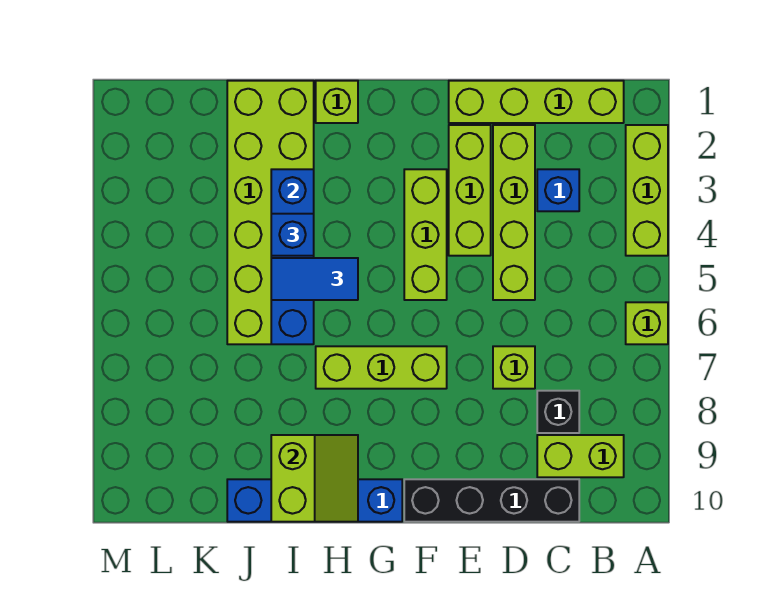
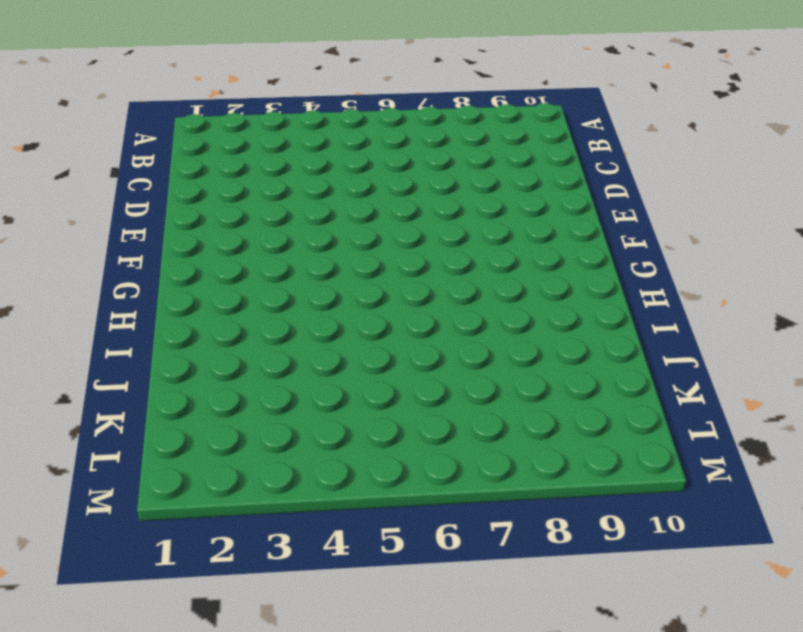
none -> lime 1x3 brick [626,125,668,256]
none -> lime 1x1 brick [626,302,668,344]
none -> lime 1x4 brick [449,81,624,123]

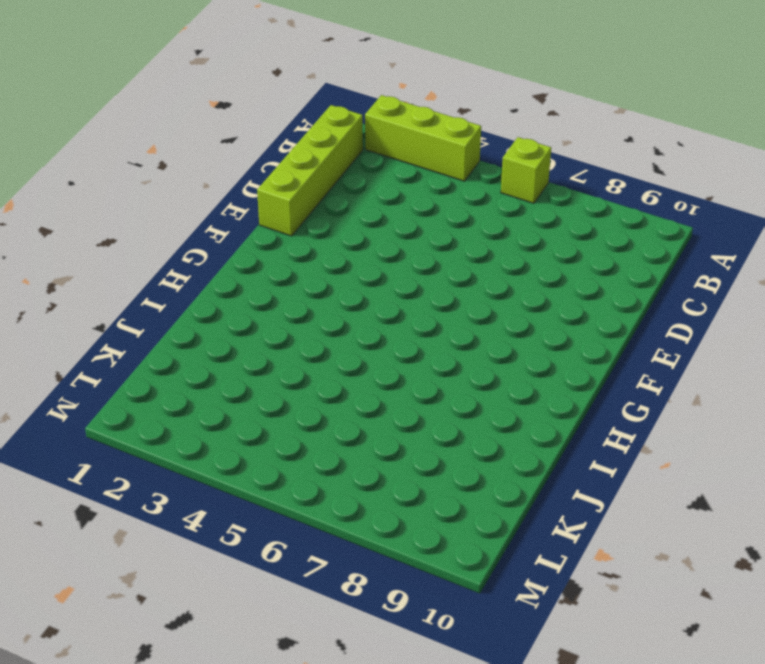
none -> lime 1x2 brick [537,435,624,477]
none -> blue 1x1 brick [537,169,579,211]
none -> black 1x1 brick [537,391,579,433]

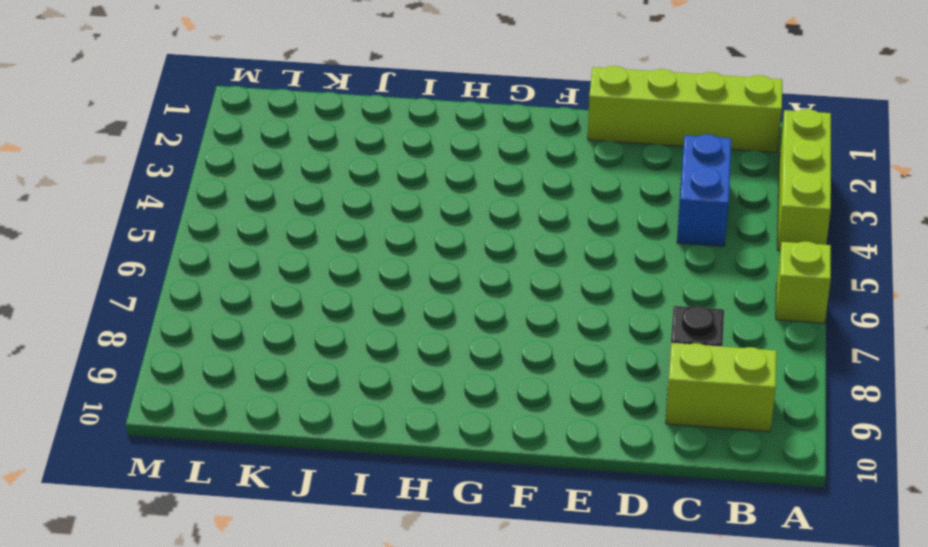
blue 1x2 brick [677,134,731,246] -> blue 1x1 brick [537,169,579,211]
none -> black 1x4 brick [404,479,579,522]
none -> lime 1x4 brick [493,125,535,300]
none -> lime 1x1 brick [493,346,535,389]

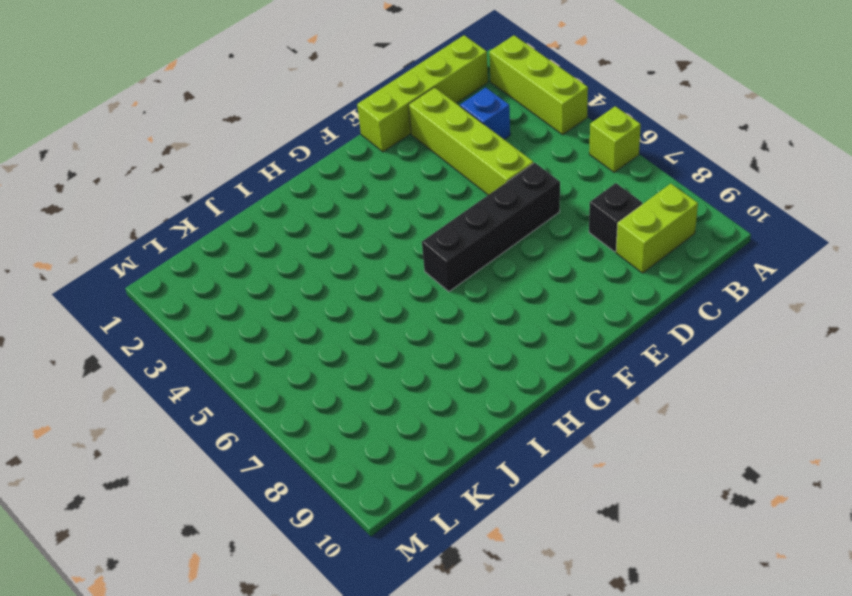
black 1x4 brick [422,163,560,292] -> black 1x4 brick moved to [404,479,579,522]
none -> lime 1x1 brick [493,346,535,389]
none -> lime 1x3 brick [449,125,491,256]
none -> lime 1x3 brick [404,169,447,300]

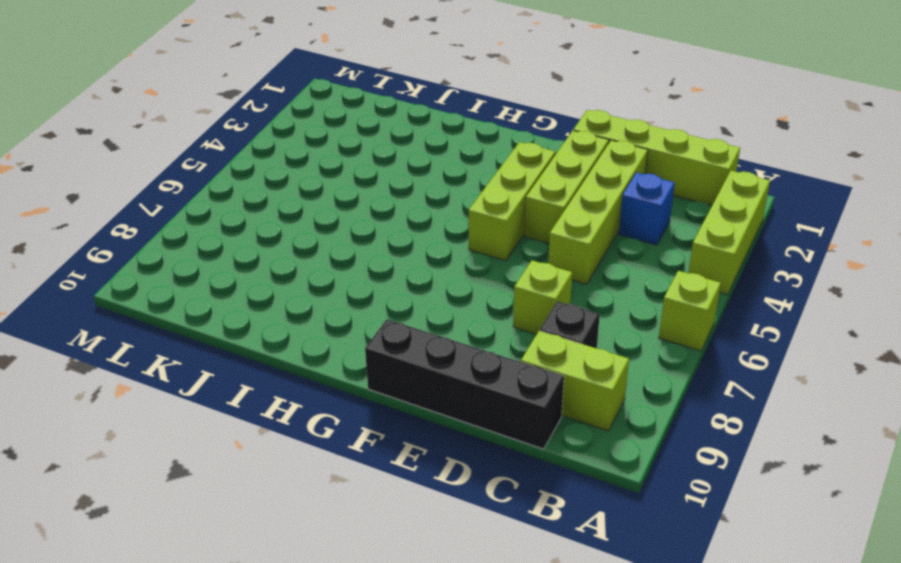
none -> lime 1x3 brick [316,346,447,389]
none -> blue 1x4 brick [227,479,402,522]
none -> lime 1x1 brick [316,81,358,123]

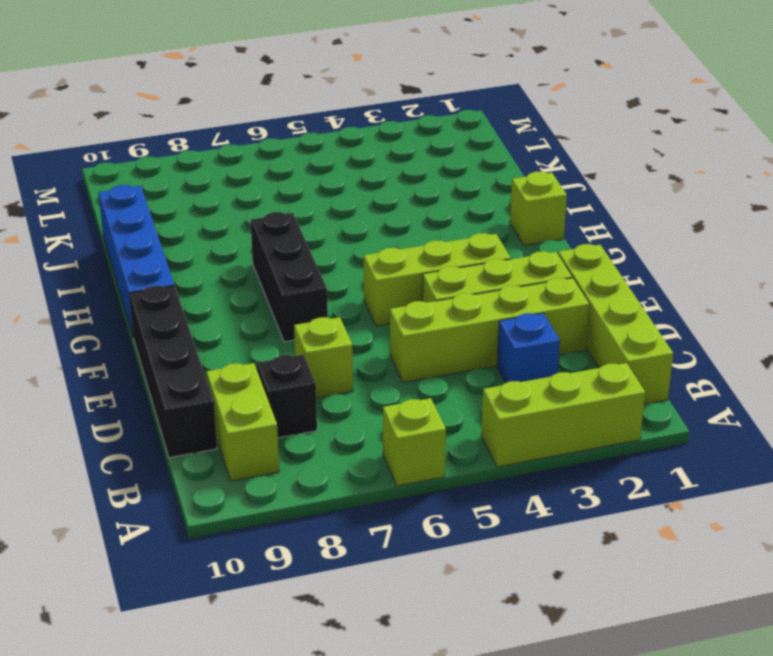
black 1x3 brick [251,212,328,342] -> lime 1x3 brick [316,346,447,389]
none -> lime 2x6 brick [227,81,314,344]
none -> lime 2x2 slope [271,435,358,522]
none -> blue 1x4 brick [271,169,314,344]

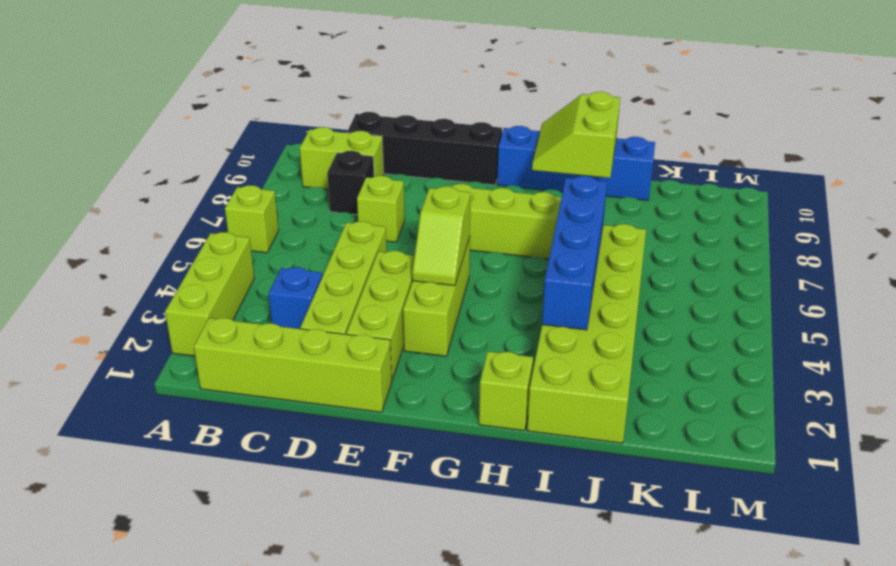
lime 1x2 slope [412,186,471,286] -> none
none -> blue 1x2 tile [271,258,358,300]
none -> blue 1x1 brick [271,214,314,256]

